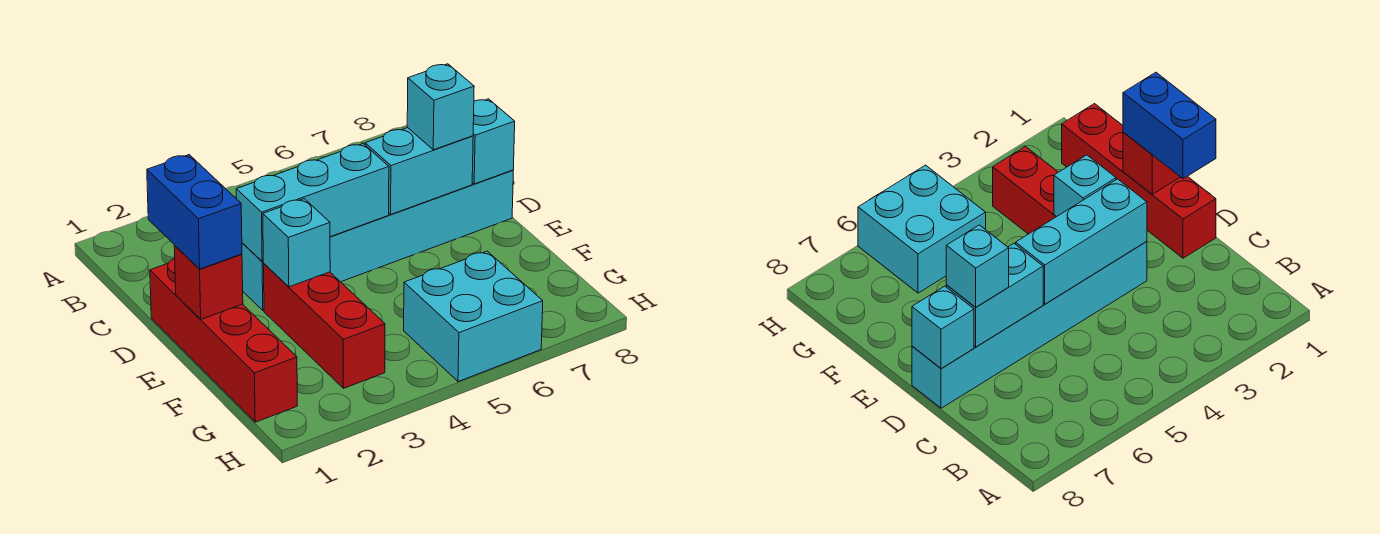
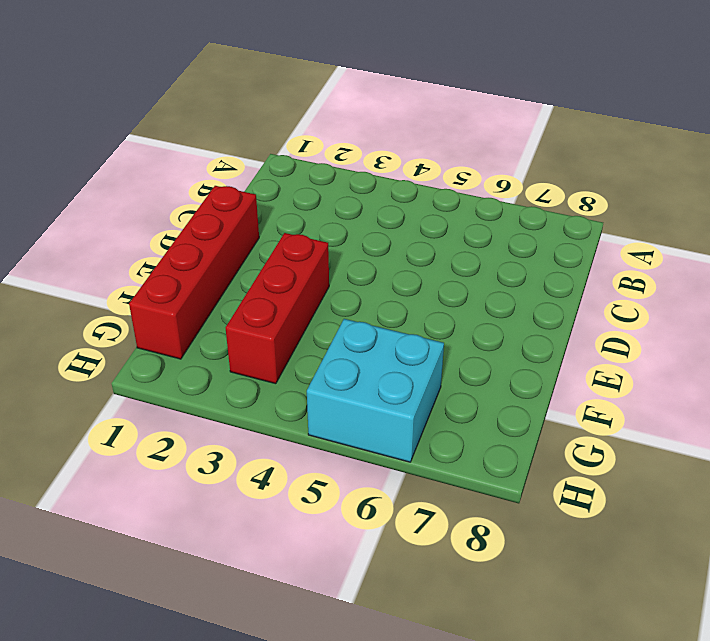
none -> cyan 1x6 brick [242,170,513,310]
none -> cyan 1x3 brick [236,144,389,261]

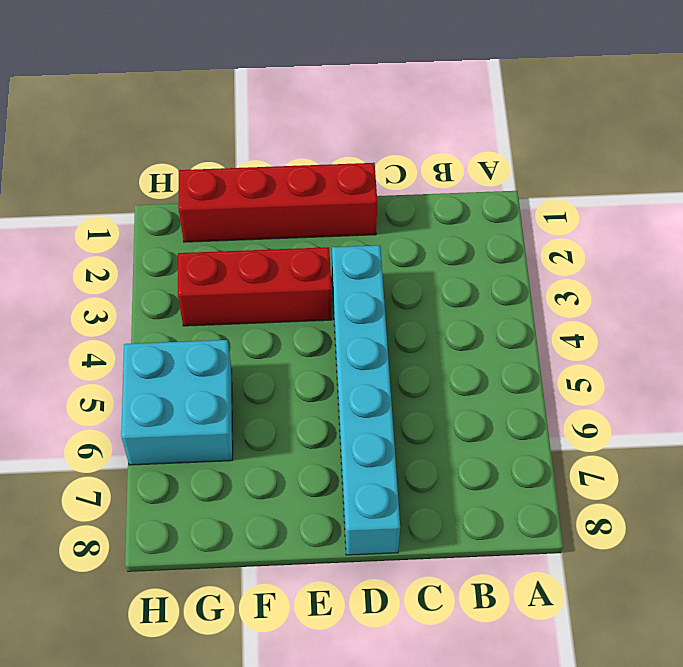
none -> cyan 1x3 brick [236,144,389,261]
none -> cyan 1x2 brick [365,128,473,214]

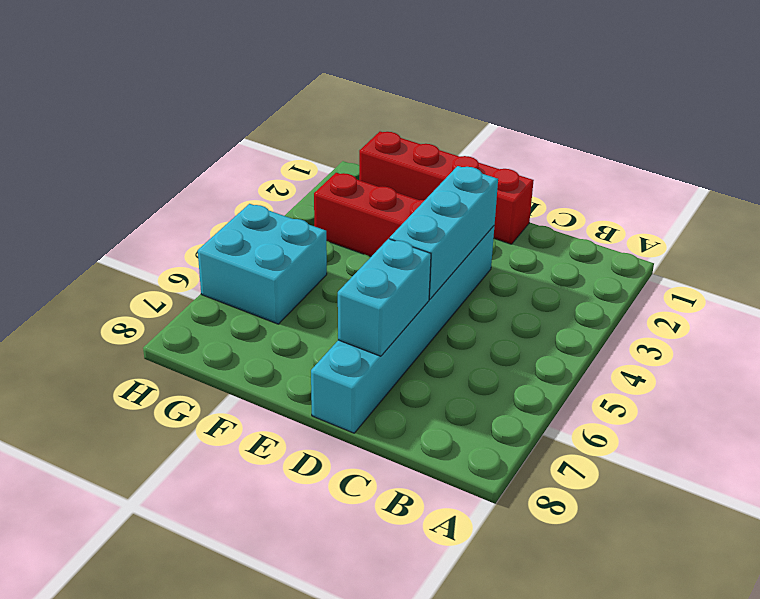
none -> cyan 1x1 brick [472,99,515,184]
none -> red 1x1 brick [174,246,243,319]

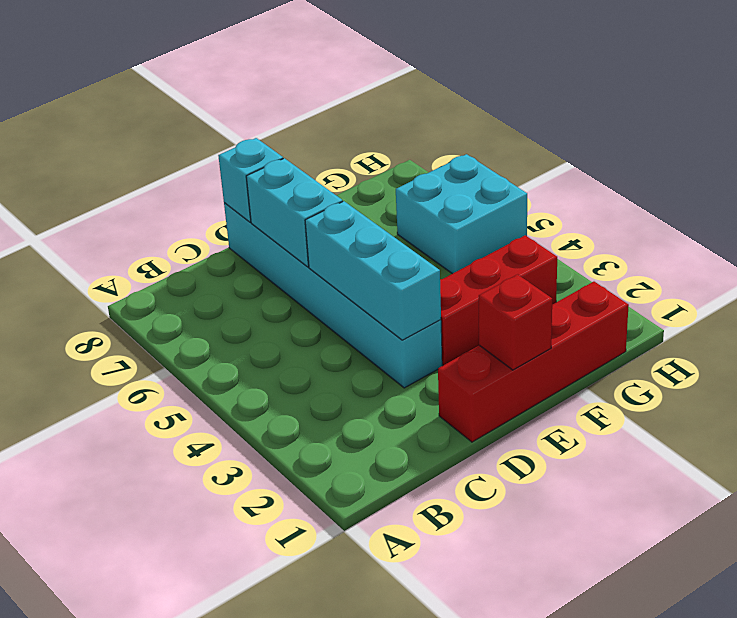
none -> cyan 1x1 brick [263,199,330,287]
none -> blue 1x2 brick [147,155,242,269]

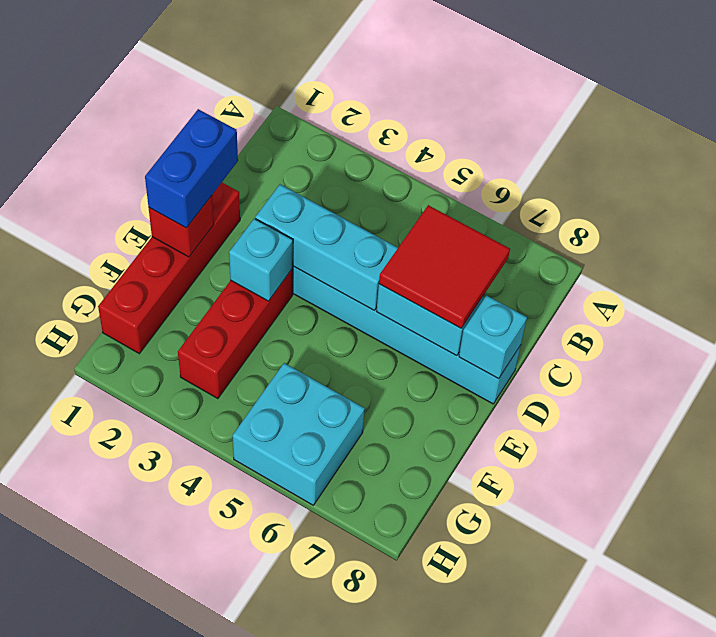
red 2x2 tile [379,205,510,328] -> cyan 1x1 brick [407,64,474,150]

